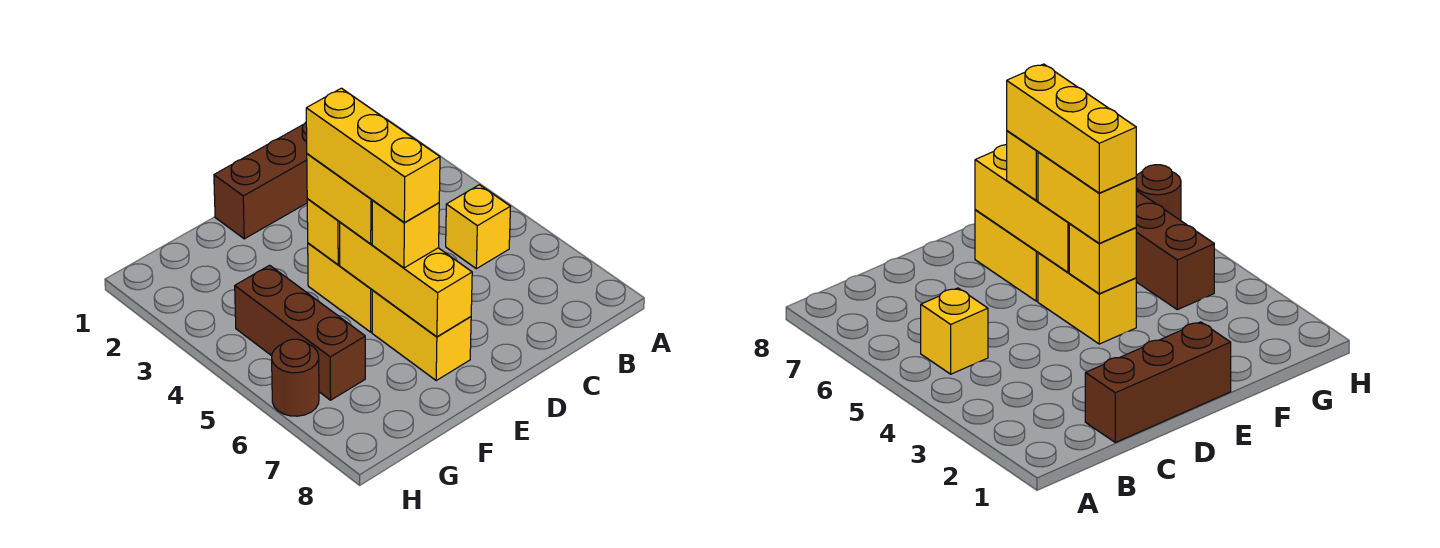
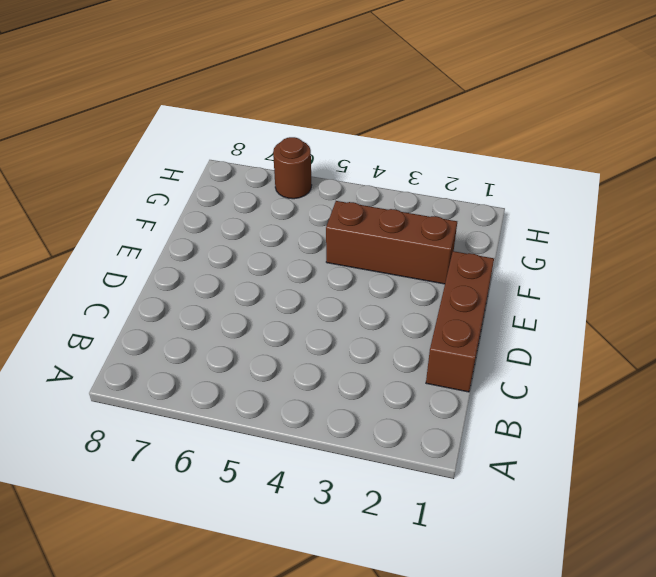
brown 1x3 brick [326,201,457,284] -> brown 1x3 brick moved to [235,265,365,400]
none -> yellow 1x1 brick [446,185,510,269]
none -> yellow 1x2 brick [308,243,372,332]

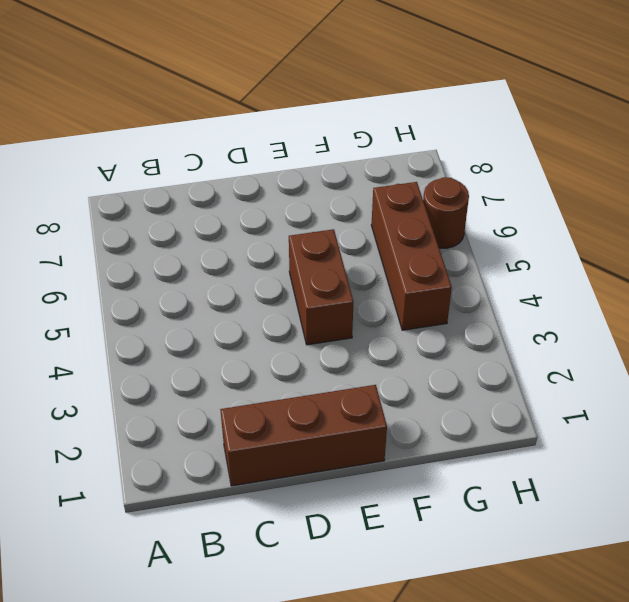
brown 1x2 brick [289,229,353,345] -> yellow 1x2 brick [308,243,372,332]
none -> yellow 1x1 brick [446,185,510,269]
none -> yellow 1x2 brick [372,290,471,380]

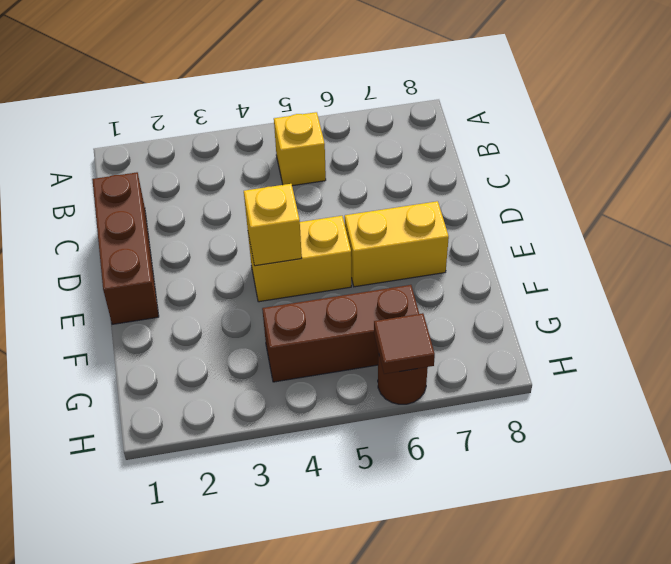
brown 1x1 tile [374,313,435,374] -> none
none -> yellow 1x3 brick [340,222,472,337]
none -> yellow 1x2 brick [307,154,373,244]

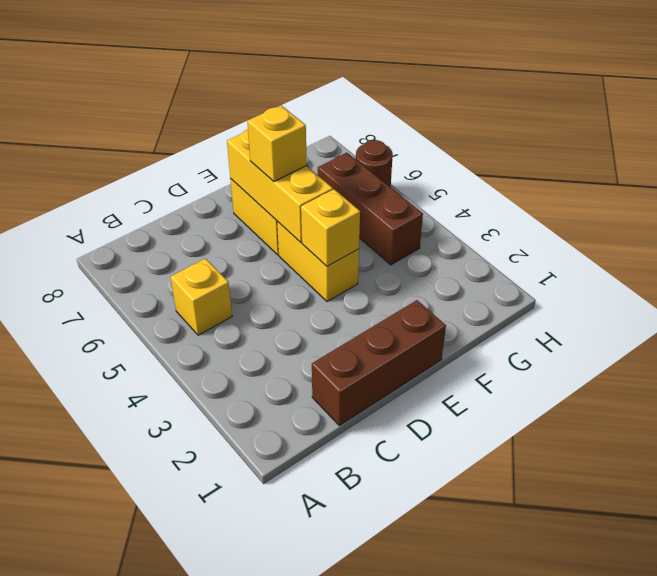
none -> yellow 1x2 brick [307,154,373,244]
none -> yellow 1x3 brick [306,88,440,223]

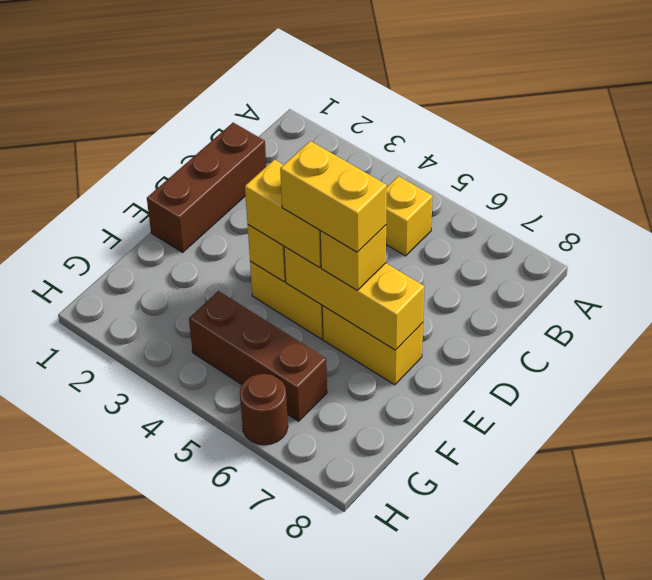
yellow 1x2 brick [280,141,387,252] -> yellow 1x3 brick [306,88,440,223]

